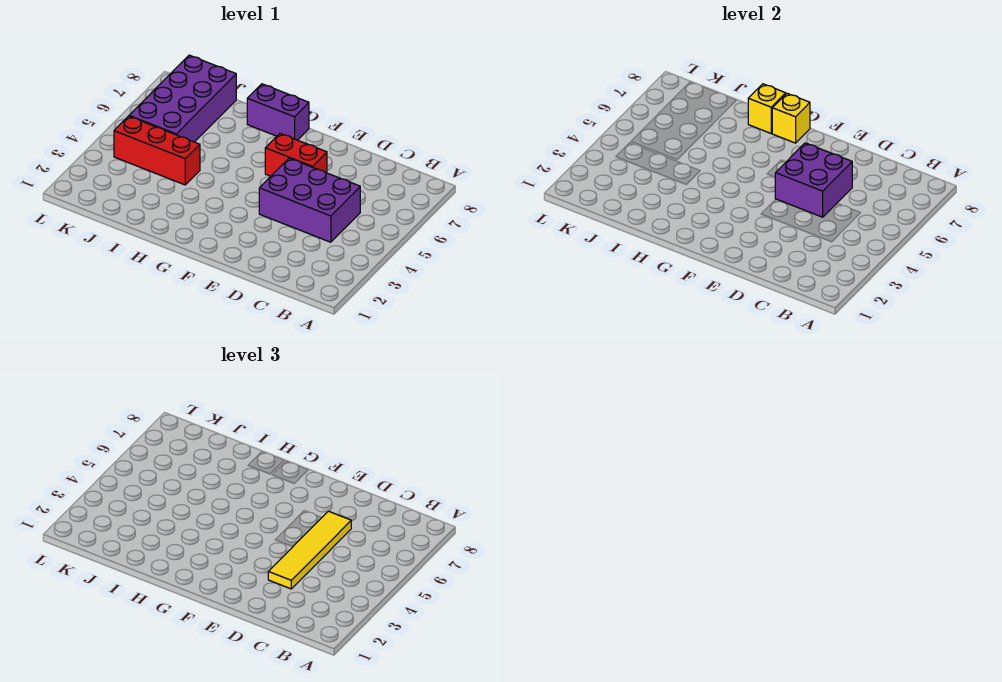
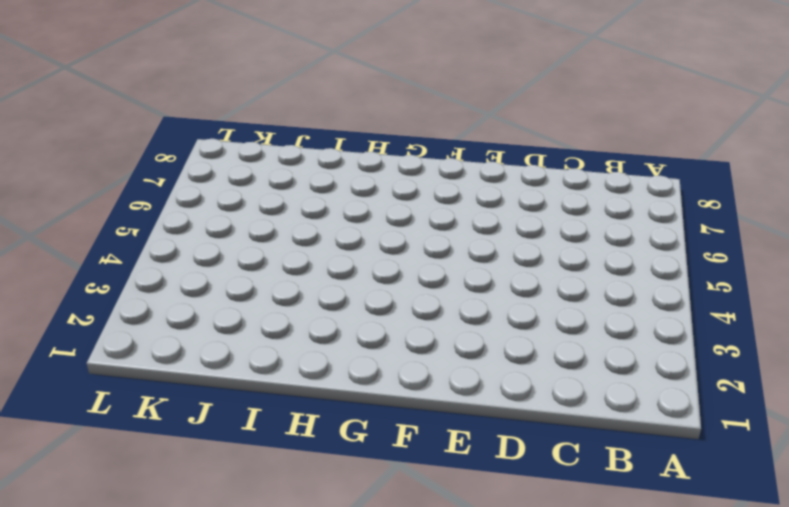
none -> purple 2x3 brick [259,158,360,242]
none -> red 1x2 brick [265,134,327,176]

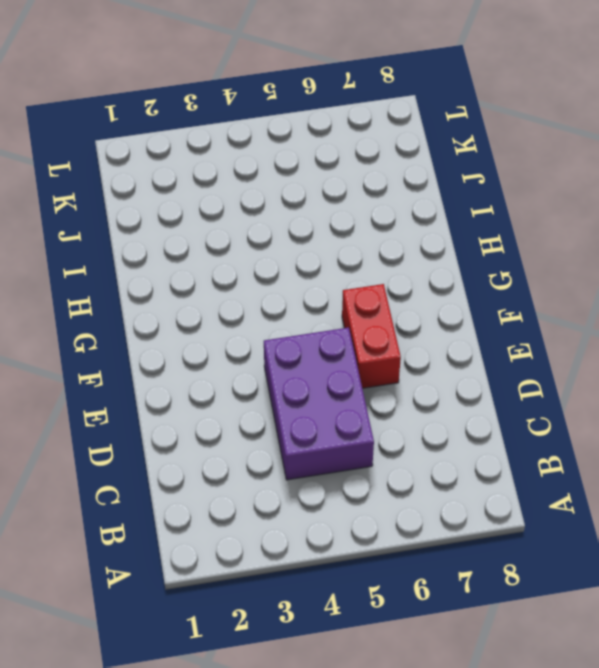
none -> purple 1x2 brick [247,84,309,140]
none -> red 1x3 brick [114,116,200,185]

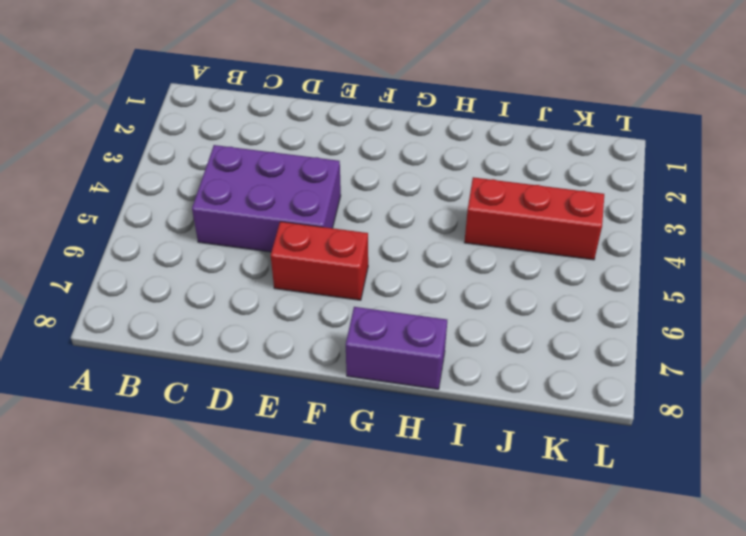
none -> purple 2x4 brick [129,55,236,142]
none -> purple 2x2 brick [775,143,852,217]

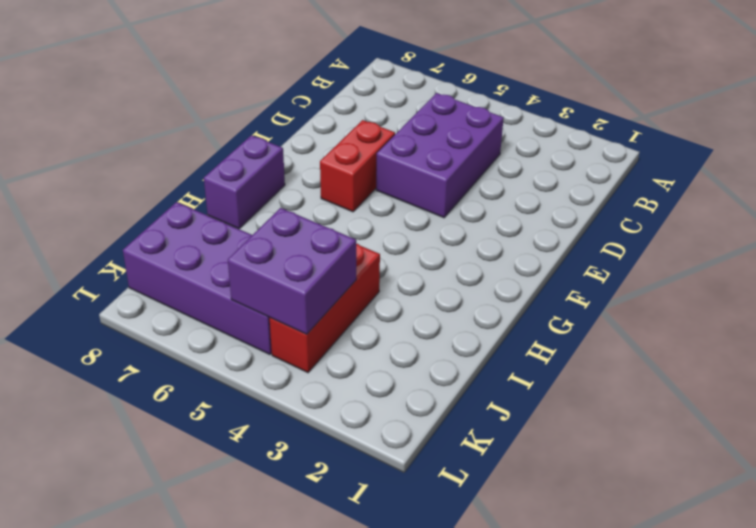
purple 2x2 brick [228,208,356,334] -> purple 2x2 brick moved to [775,143,852,217]
none -> yellow 1x1 brick [772,93,810,143]
none -> yellow 1x1 brick [748,84,786,133]

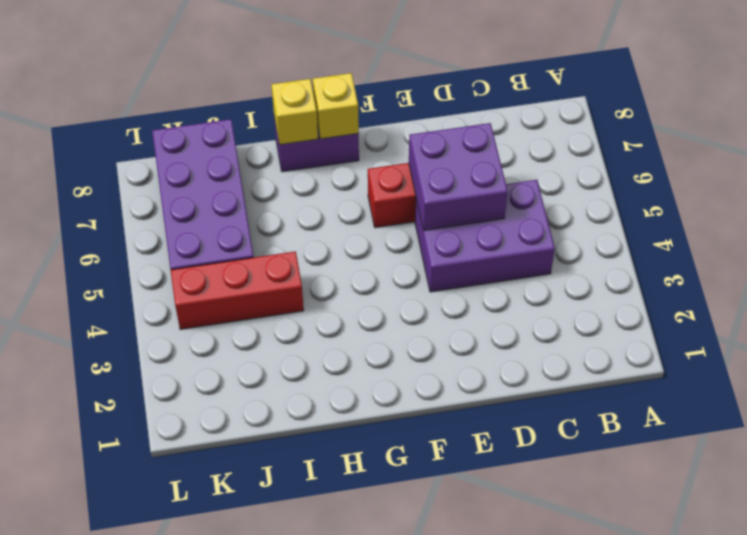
none -> yellow 1x4 tile [268,511,351,589]

